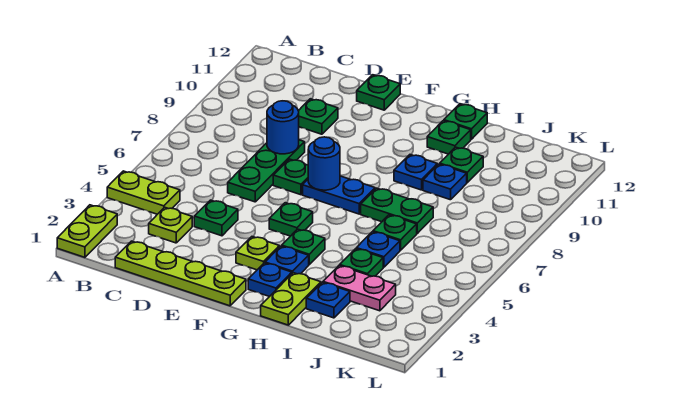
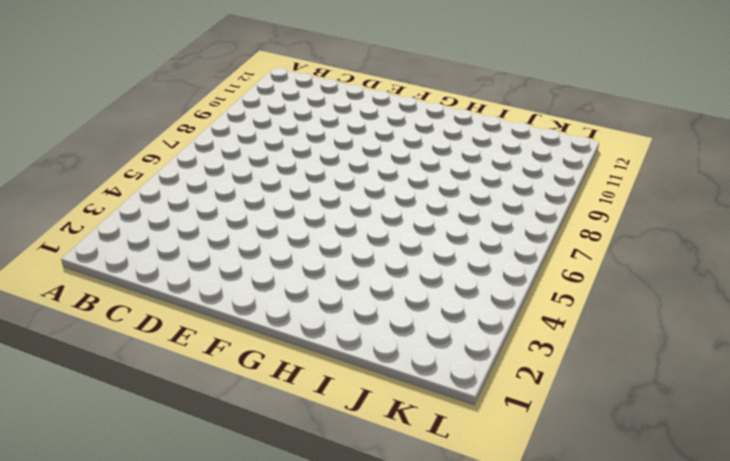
none -> lime 1x2 plate [57,205,117,257]
none -> lime 1x2 plate [107,171,180,214]
none -> lime 1x4 plate [115,241,246,306]

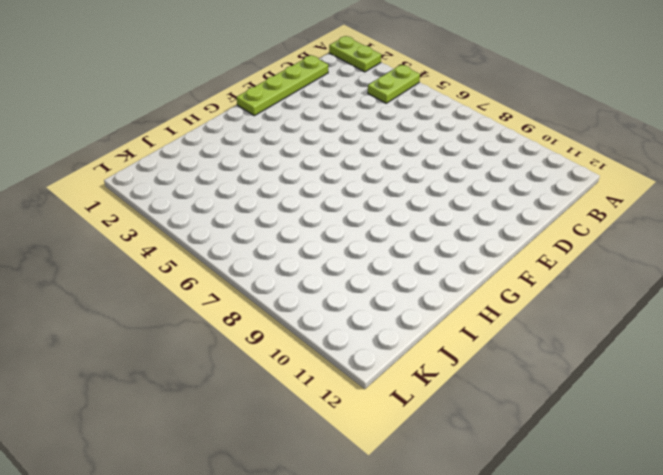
none -> lime 1x1 plate [149,207,192,243]
none -> green 1x1 plate [194,200,238,236]
none -> green 1x3 plate [228,140,305,202]

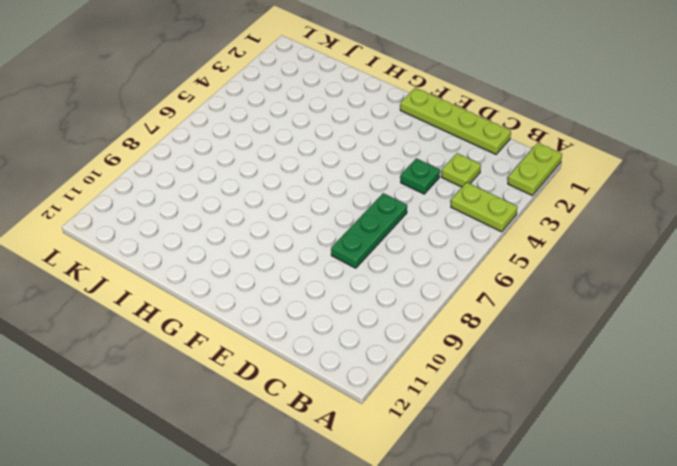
none -> green 1x1 plate [299,99,338,134]
none -> green 1x1 plate [273,159,308,195]
none -> green 1x1 plate [357,75,400,110]

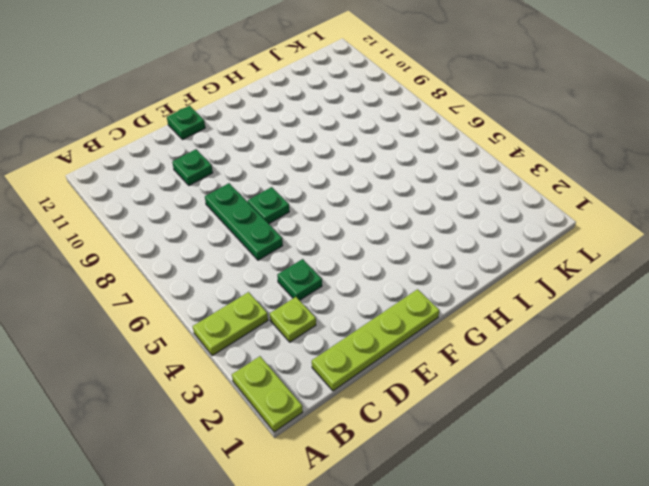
none -> lime 1x1 plate [236,237,279,270]
none -> green 1x1 plate [269,203,313,236]
none -> blue 1x2 plate [303,176,375,214]

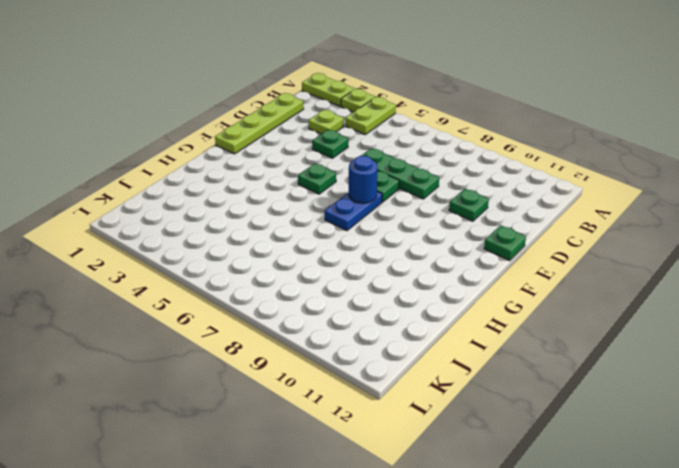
lime 1x1 plate [341,89,375,112] -> lime 1x1 plate moved to [236,237,279,270]
none -> blue 1x1 plate [248,263,292,297]
none -> blue 1x1 plate [265,246,309,274]
none -> green 1x1 plate [282,229,325,265]

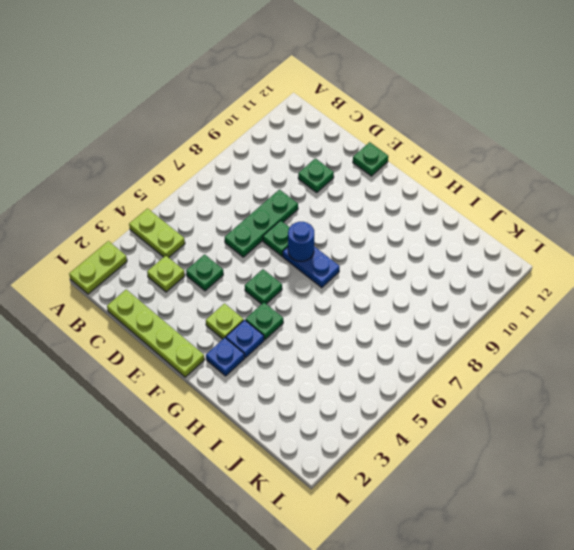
none -> lime 1x2 plate [261,273,321,325]
none -> green 1x2 plate [361,188,433,233]
none -> blue 1x1 plate [394,155,437,190]

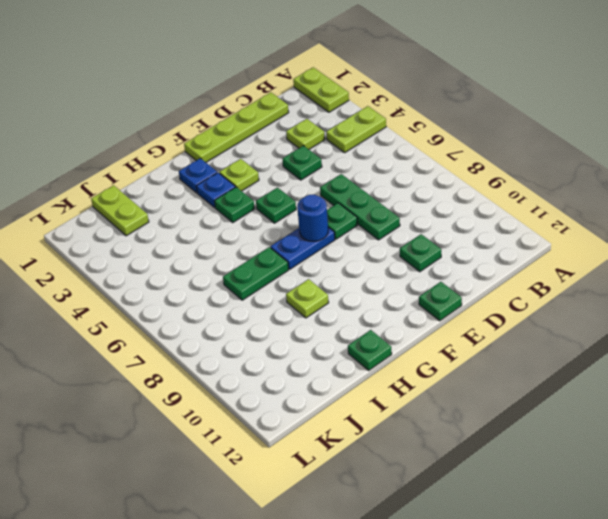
lime 1x1 plate [286,279,329,318] -> blue 1x1 plate [394,155,437,190]
lime 1x2 plate [91,185,149,236] -> lime 1x2 plate moved to [261,273,321,325]
none -> green 1x1 plate [427,121,471,154]
none -> blue 1x1 plate [306,282,350,318]
none -> pink 1x2 plate [323,265,396,311]

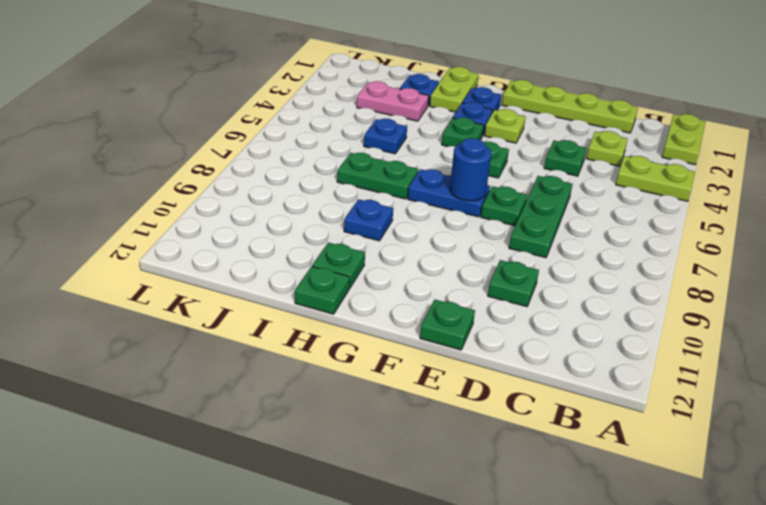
none -> green 1x1 plate [340,249,383,276]
none -> green 1x1 plate [373,215,417,250]
none -> blue 1x1 plate [423,164,467,200]

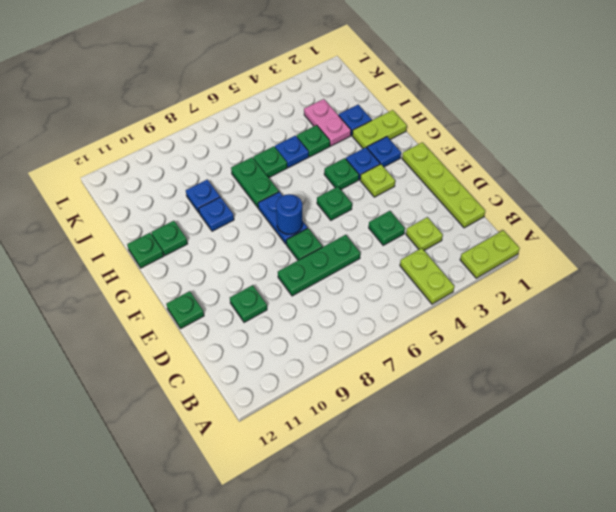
none -> green 1x1 plate [440,147,483,183]
none -> blue 1x1 round brick [267,101,299,154]

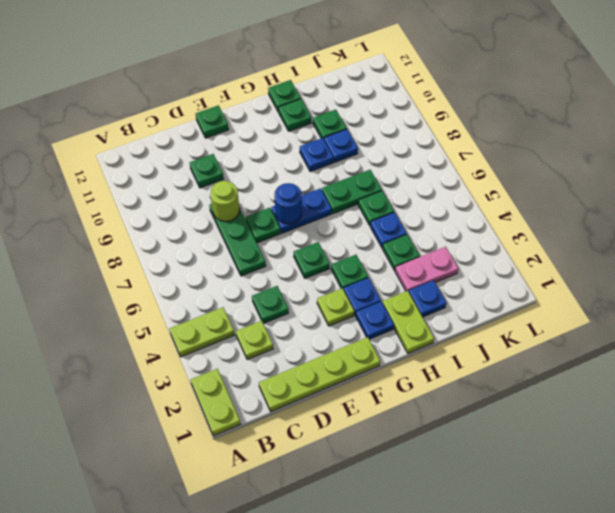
lime 1x1 round brick [210,181,240,222] -> blue 1x1 round brick [267,101,299,154]

